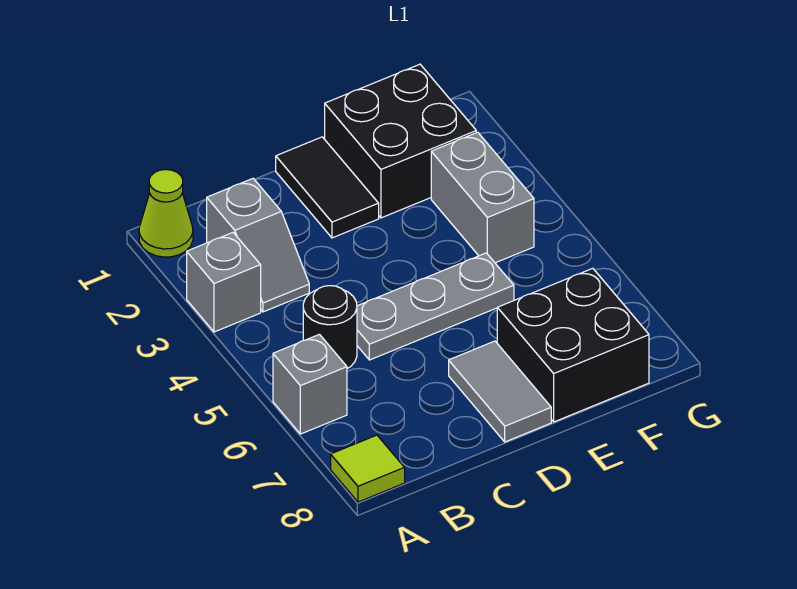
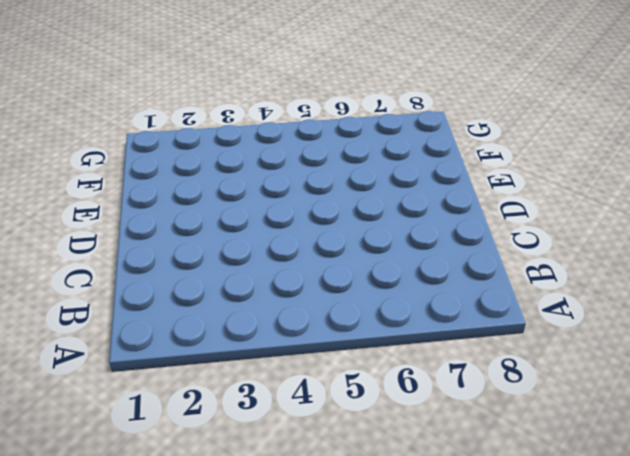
none -> lime 1x1 cone [139,169,193,257]
none -> grey 1x1 brick [187,233,261,332]
none -> grey 1x1 brick [273,334,347,434]

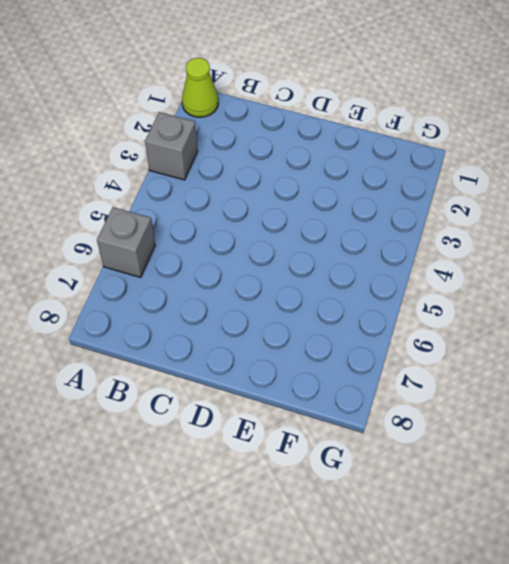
none -> lime 1x1 tile [331,435,405,502]
none -> grey 1x2 slope [207,179,309,312]
none -> black 1x1 round brick [303,286,357,369]

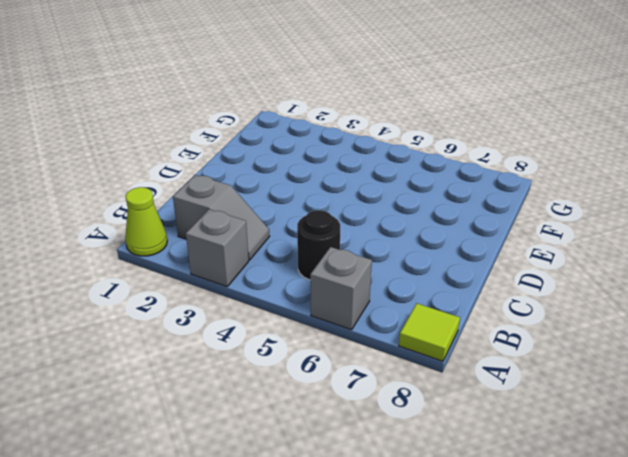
none -> grey 1x3 plate [357,253,514,360]
none -> black 1x2 tile [276,137,379,238]
none -> grey 1x2 tile [449,341,551,442]

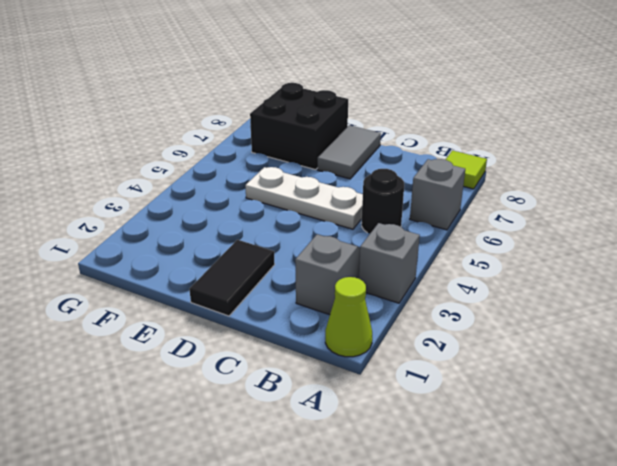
white 1x3 plate [245,167,363,229] -> grey 1x3 plate [357,253,514,360]
none -> black 2x2 brick [325,64,476,218]
none -> grey 1x2 brick [431,132,534,263]

